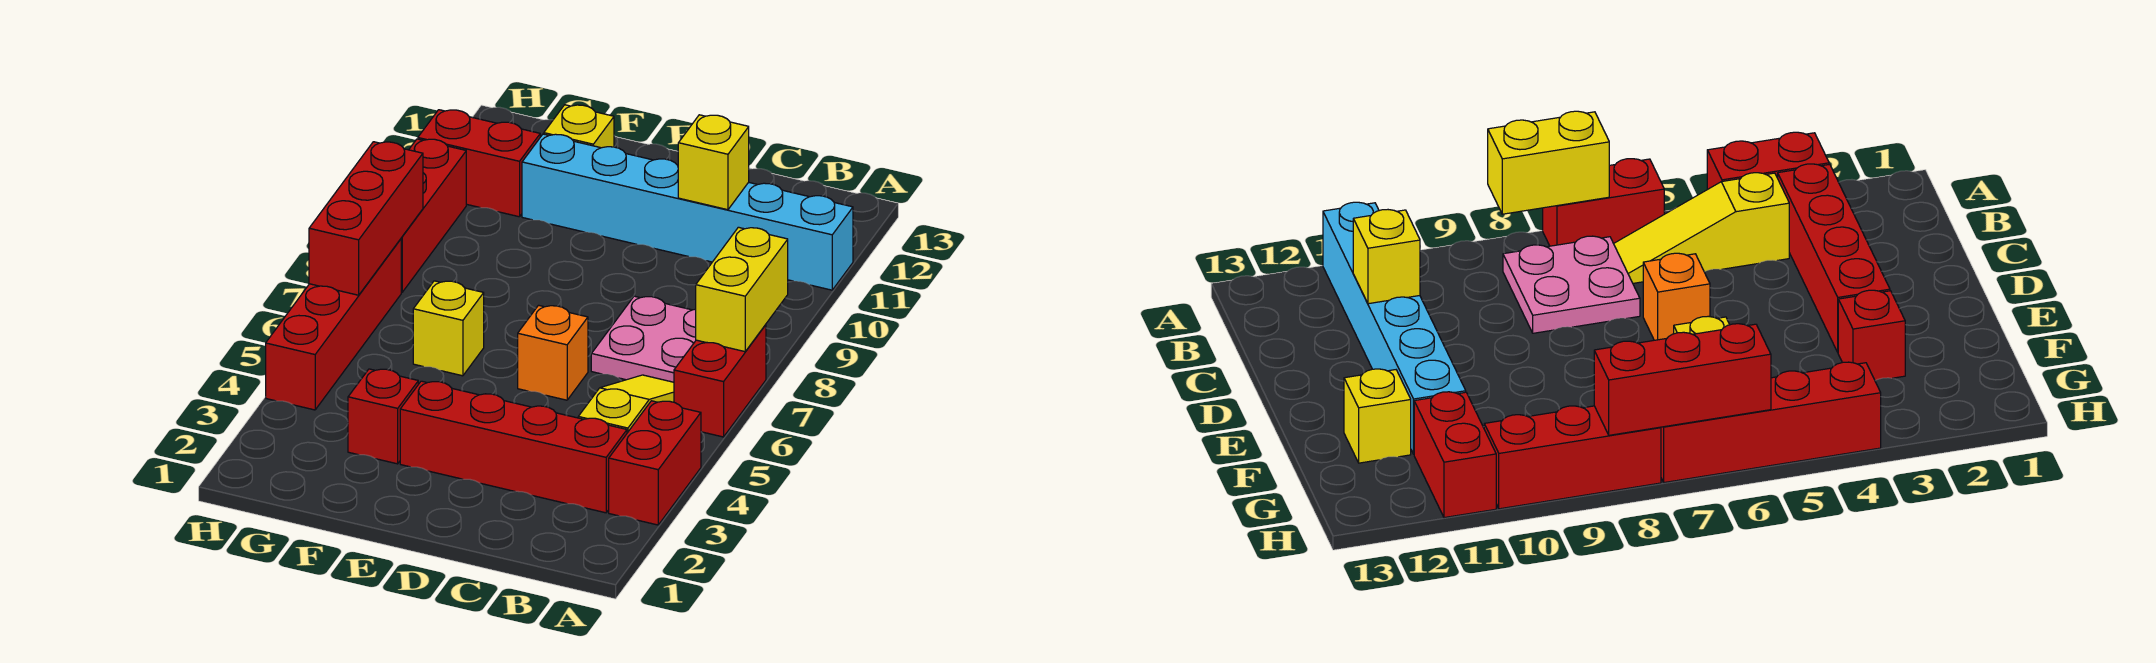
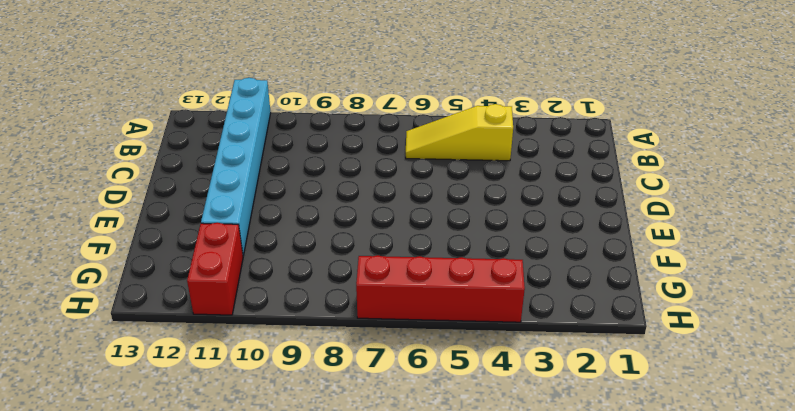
none -> red 1x2 brick [609,401,701,525]
none -> red 1x2 brick [674,325,766,437]
none -> red 1x4 brick [400,381,627,513]

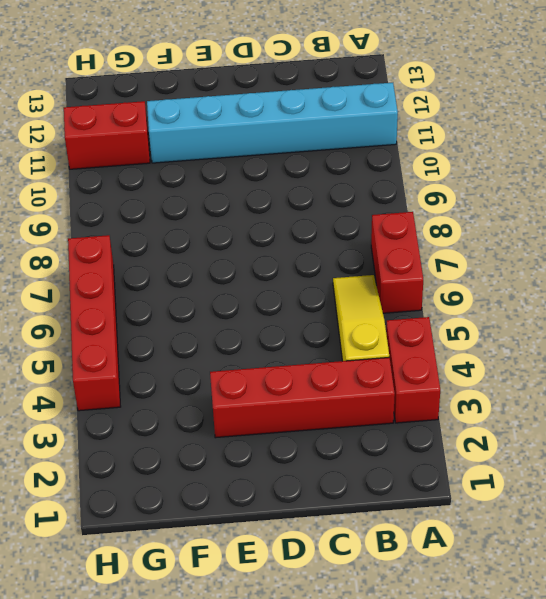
none -> pink 2x2 plate [591,296,696,382]
none -> orange 1x1 brick [518,305,588,400]
none -> red 1x1 brick [348,369,418,464]

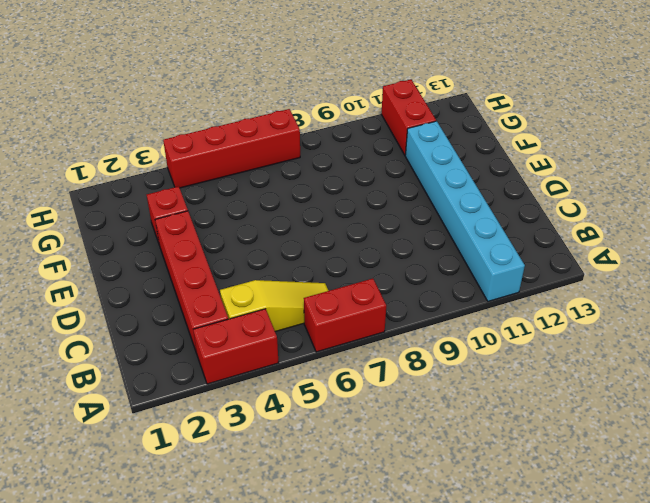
none -> pink 2x2 plate [591,296,696,382]
none -> orange 1x1 brick [518,305,588,400]
none -> yellow 1x1 brick [413,281,484,376]

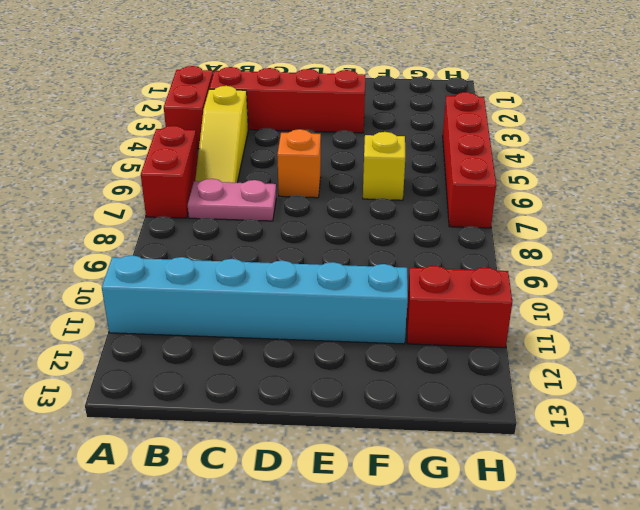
pink 1x2 plate [188,179,276,221] -> pink 2x2 plate [591,296,696,382]
none -> red 1x1 brick [348,369,418,464]
none -> yellow 1x1 brick [544,105,614,148]
none -> red 1x3 brick [401,139,466,292]

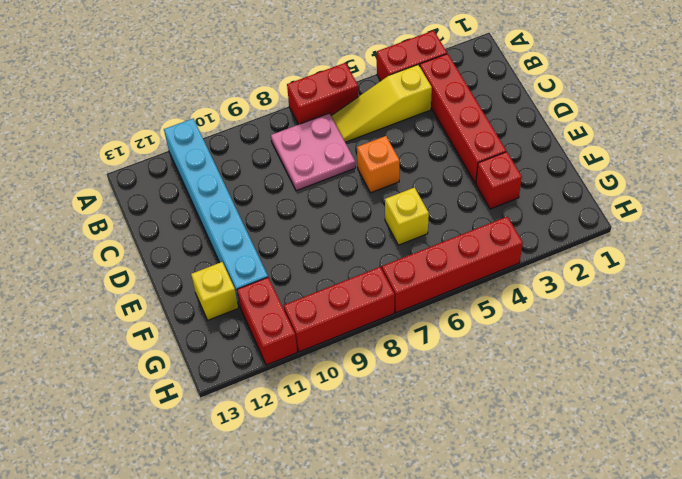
none -> yellow 1x2 brick [696,227,788,352]
none -> yellow 1x1 brick [678,115,749,210]
none -> red 1x3 brick [309,142,423,295]

